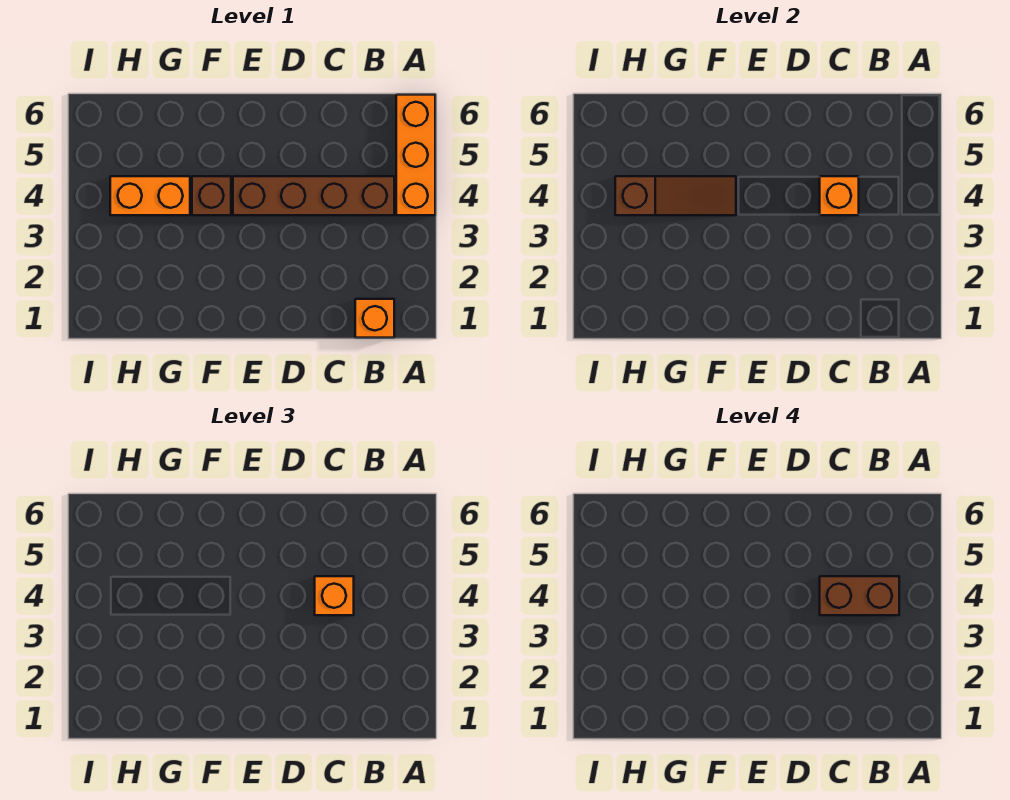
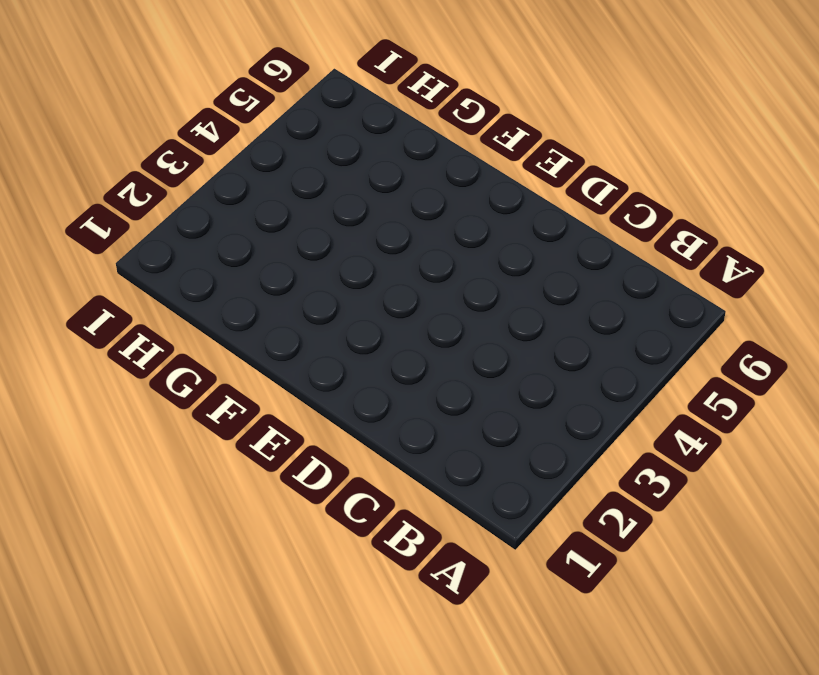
none -> orange 1x3 brick [396,95,435,215]
none -> orange 1x1 brick [355,299,394,338]

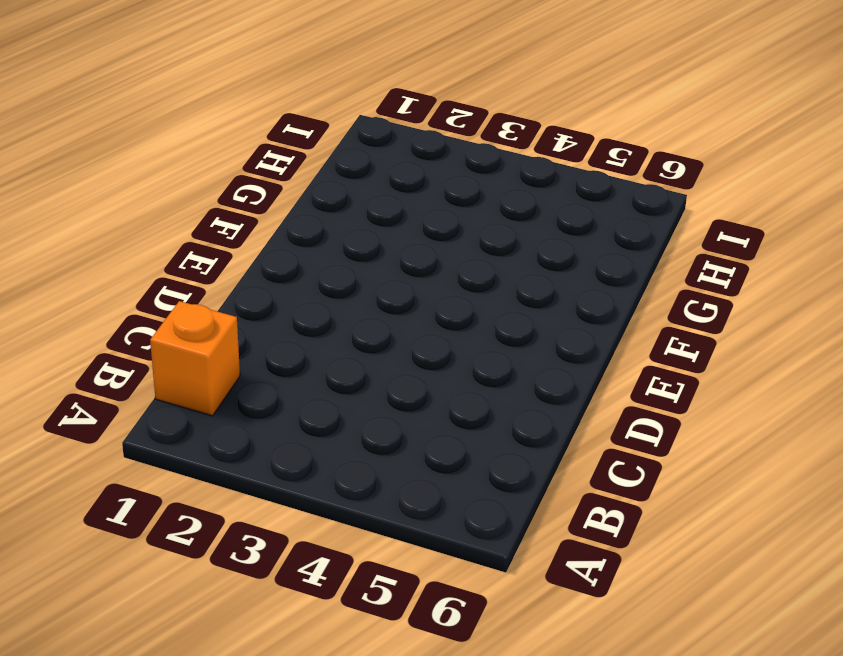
none -> orange 1x3 brick [396,95,435,215]
none -> brown 1x4 brick [233,176,394,215]

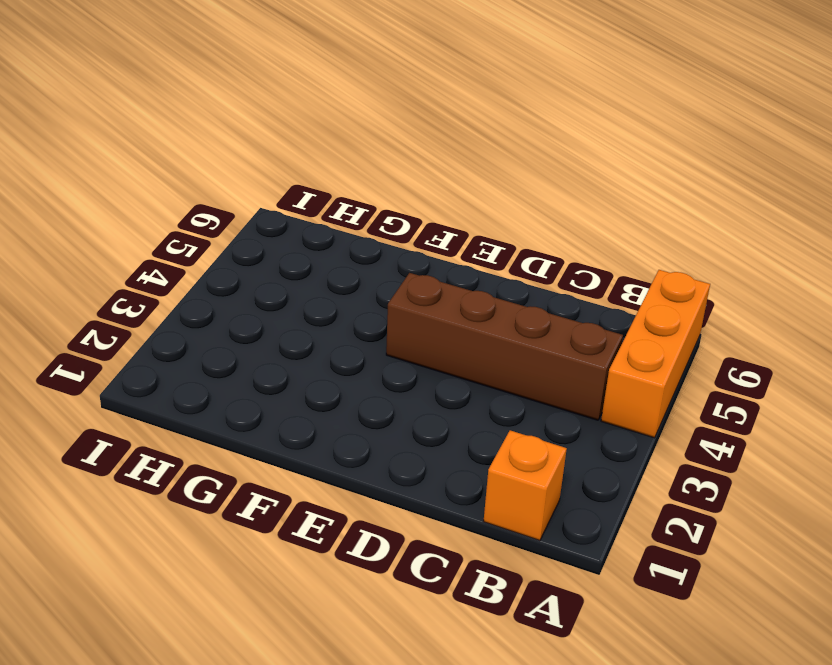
none -> brown 1x1 brick [192,176,231,215]
none -> orange 1x2 brick [110,176,190,215]

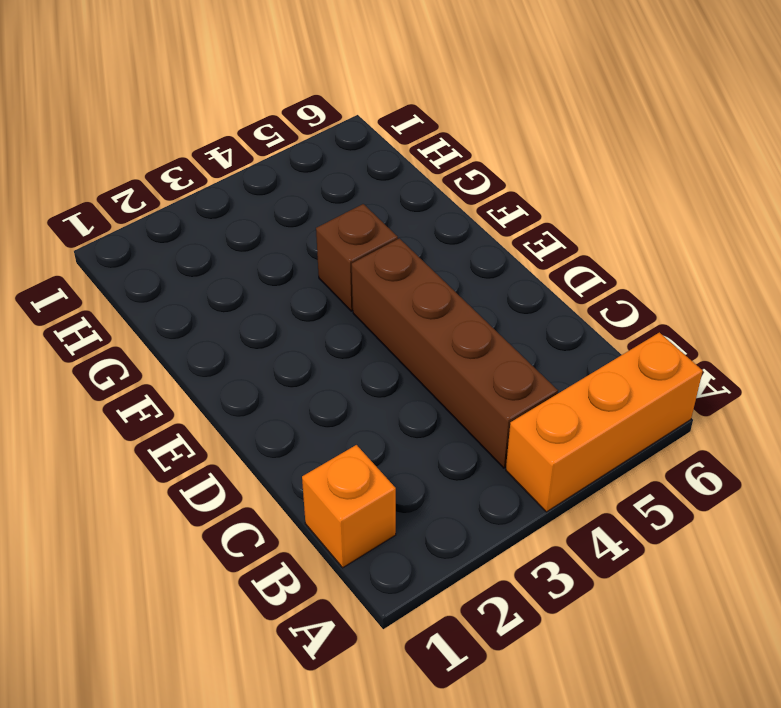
none -> orange 1x2 brick [110,176,190,215]
none -> orange 1x1 brick [820,176,859,215]

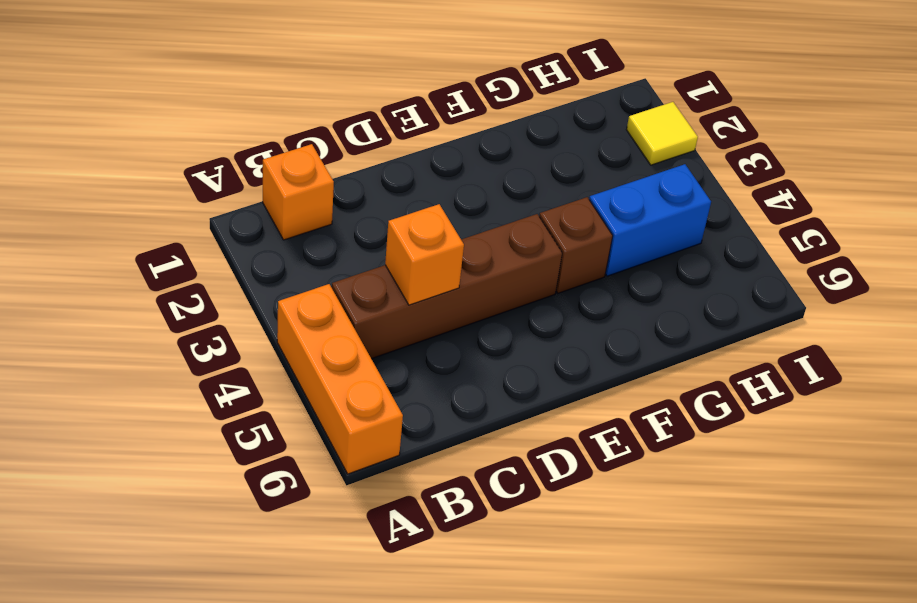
blue 1x2 brick [589,164,711,276] -> orange 1x2 brick [110,176,190,215]
yellow 1x1 tile [626,102,698,165] -> none
none -> brown 1x3 slope [615,176,736,215]
none -> orange 1x1 brick [315,576,354,615]

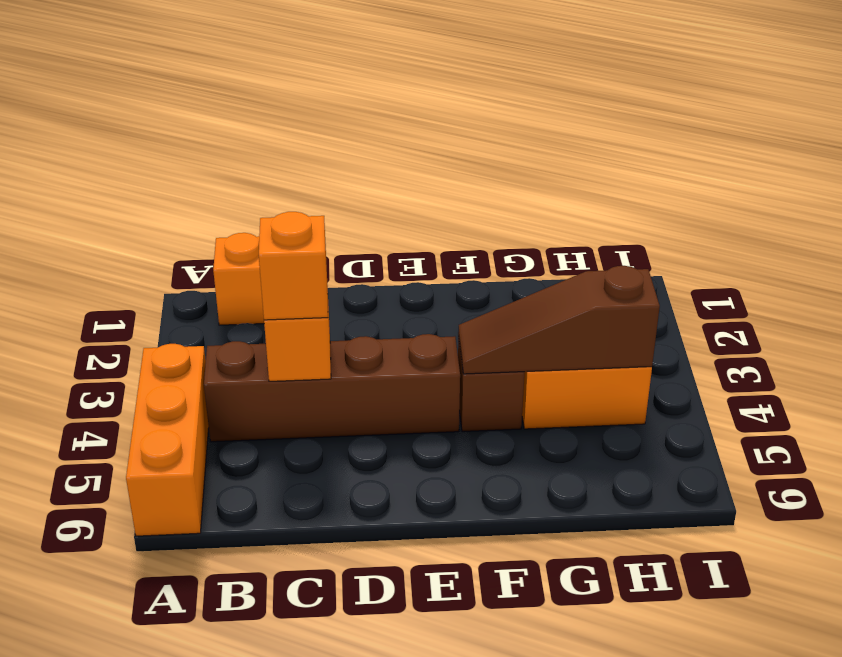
none -> brown 1x2 brick [820,576,899,615]

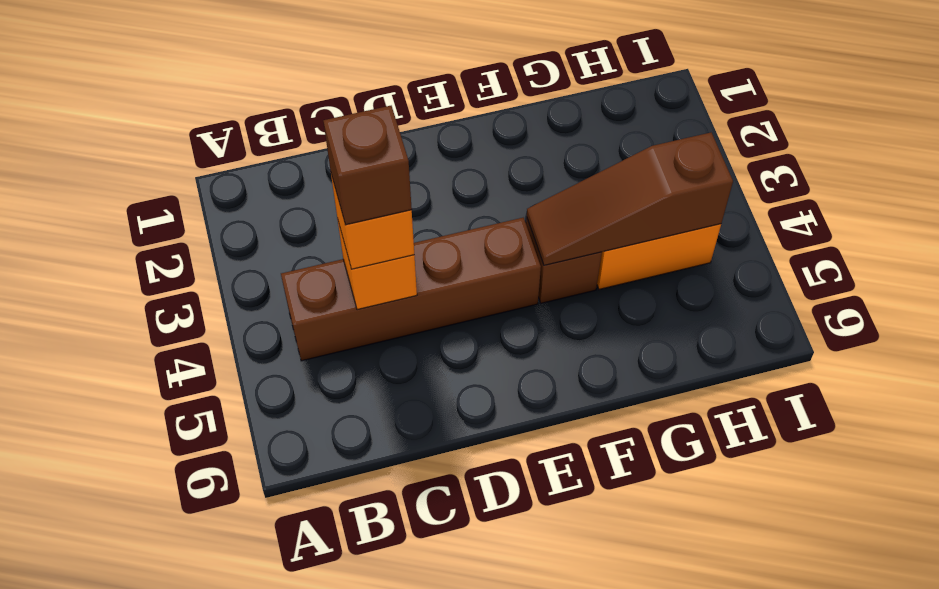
brown 1x1 brick [323,106,412,225] -> brown 1x2 brick [820,576,899,615]
none -> orange 1x3 brick [396,95,435,215]
none -> orange 1x1 brick [355,299,394,338]

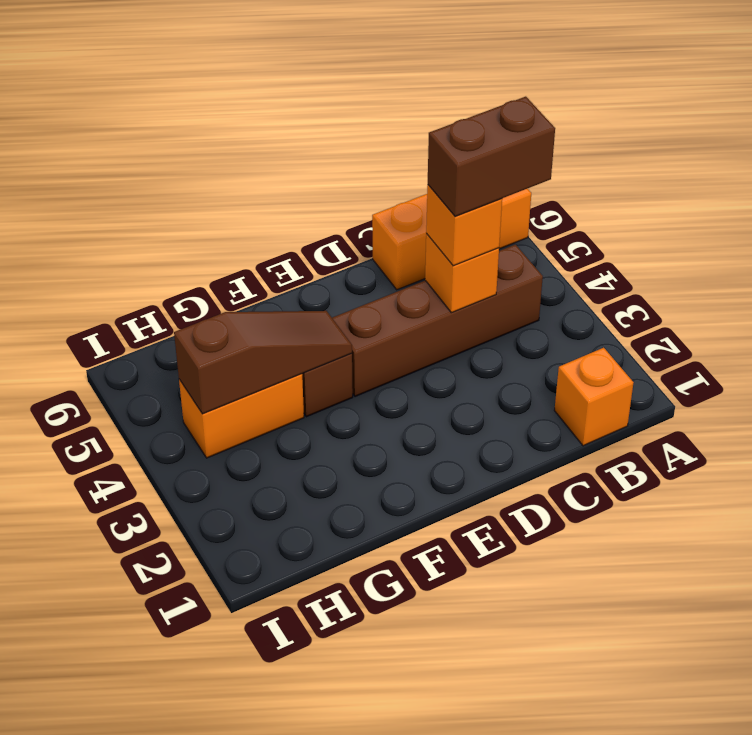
orange 1x3 brick [372,189,531,290] -> orange 1x3 brick turned to [396,95,435,215]

